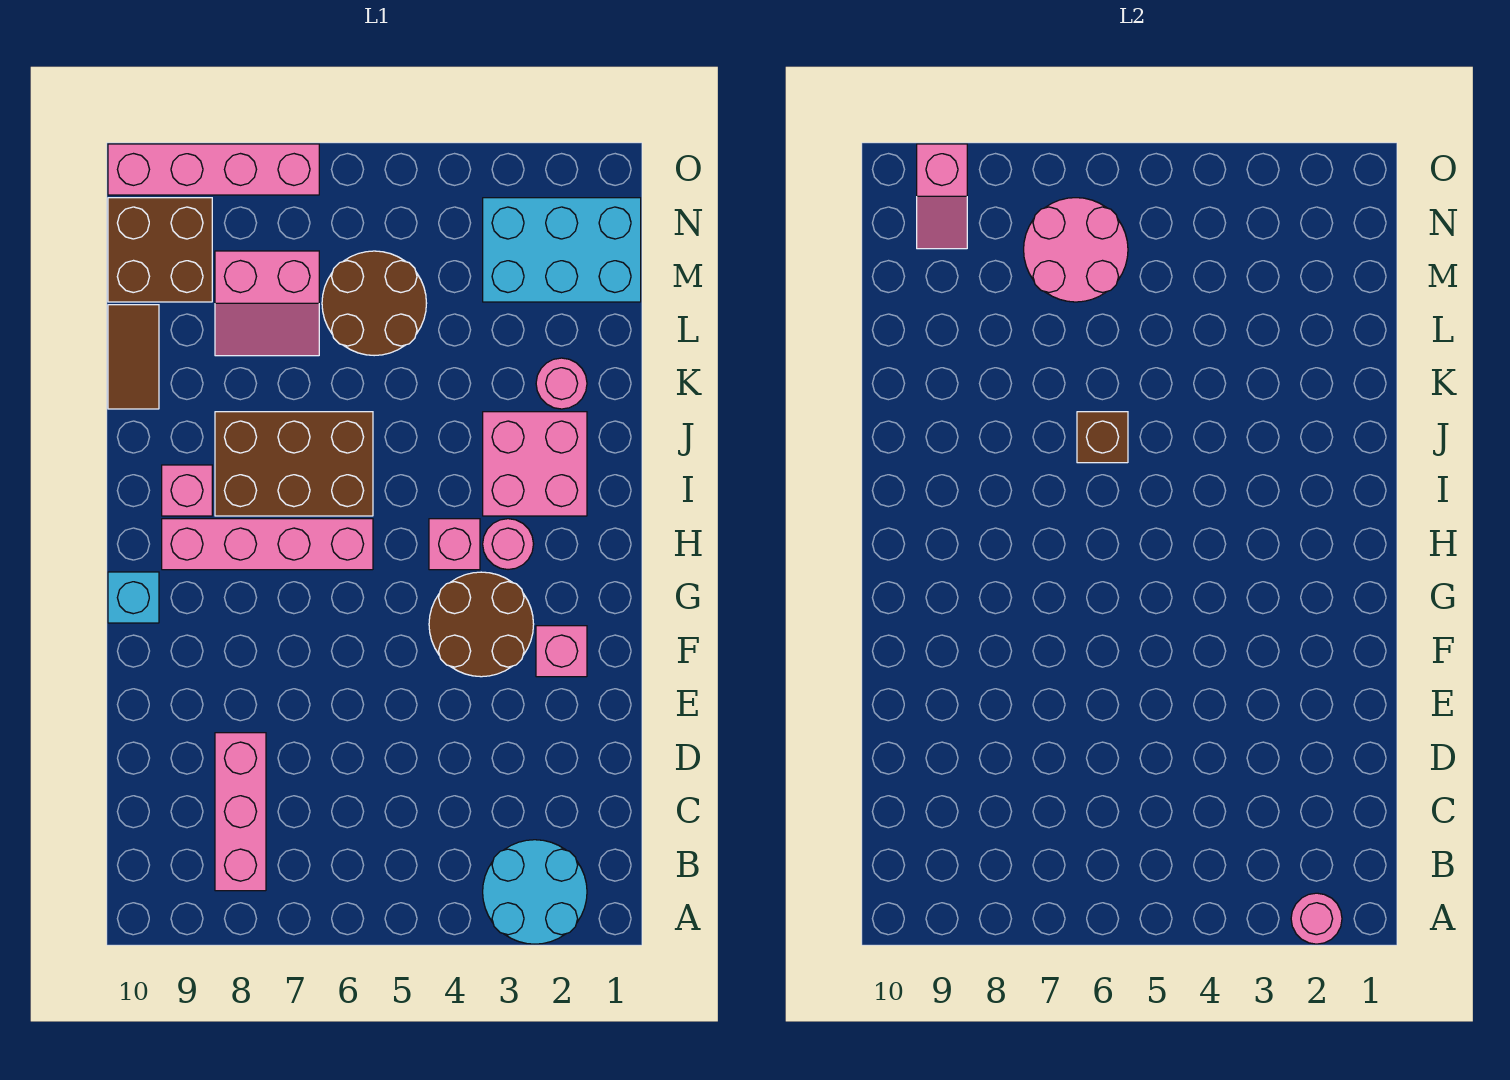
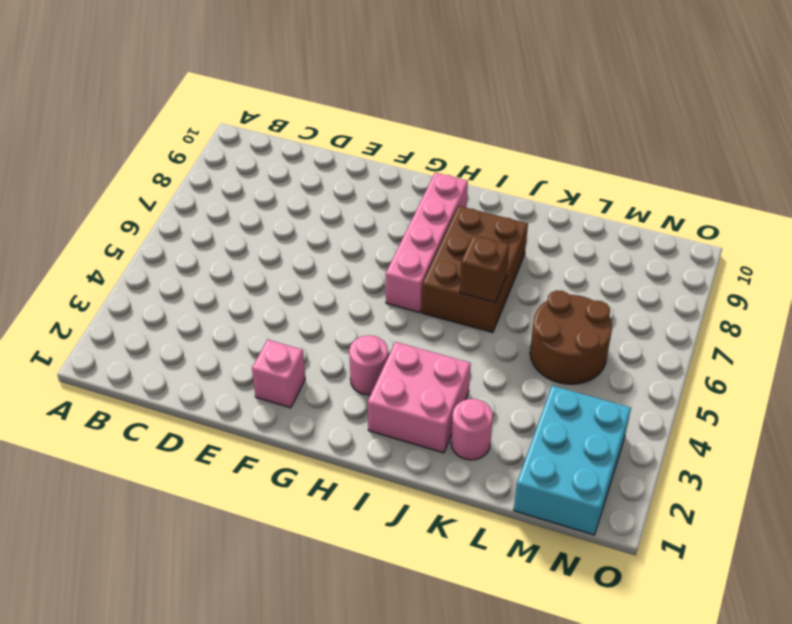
none -> cyan 2x2 round brick [483,840,587,944]
none -> pink 1x3 brick [215,733,266,891]
none -> brown 2x2 round brick [429,572,534,677]

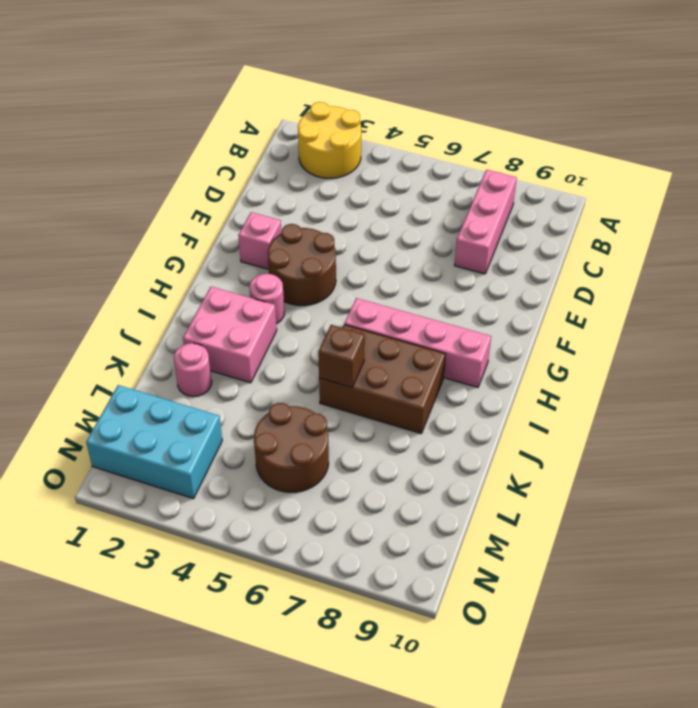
yellow 2x2 round brick [298,102,361,178] -> cyan 2x2 round brick [483,840,587,944]
none -> cyan 1x1 brick [108,572,159,623]
none -> pink 1x1 brick [429,519,480,570]
none -> pink 1x1 brick [162,465,212,516]

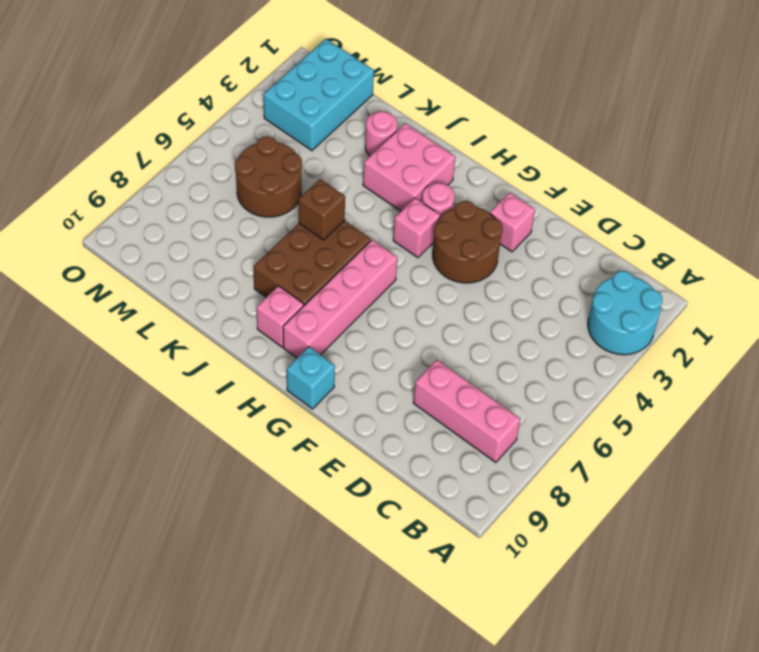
none -> brown 1x2 tile [108,305,159,409]
none -> pink 2x2 slope [215,251,319,356]
none -> brown 2x2 brick [108,198,212,302]

